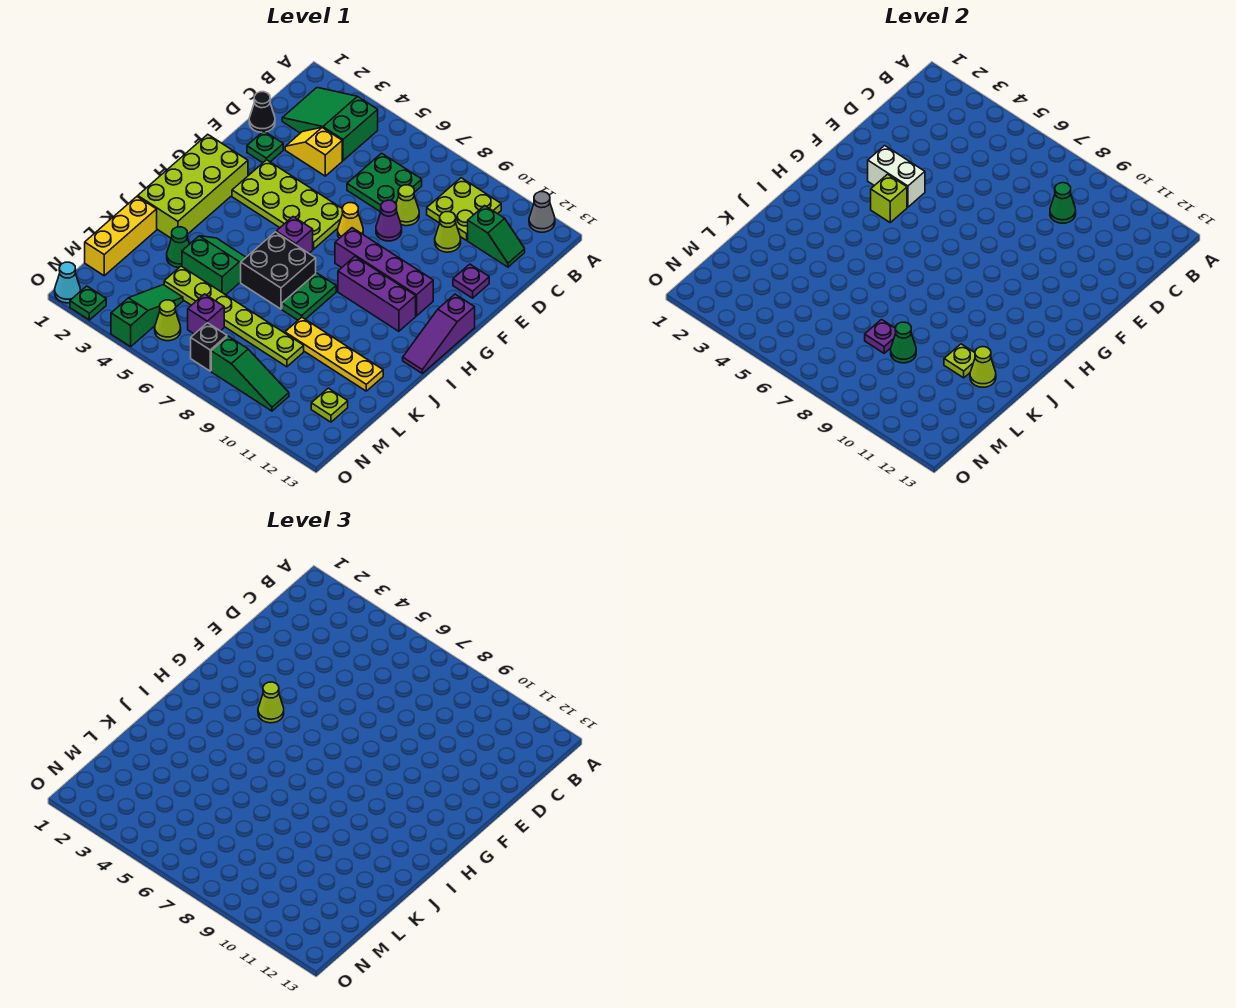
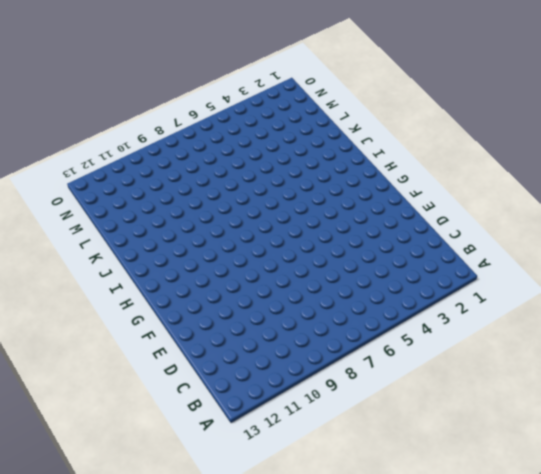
none -> grey 1x1 cone [529,192,555,232]
none -> green 2x3 slope [282,88,378,161]
none -> lime 2x2 plate [427,178,501,240]
none -> green 2x2 plate [347,153,422,212]

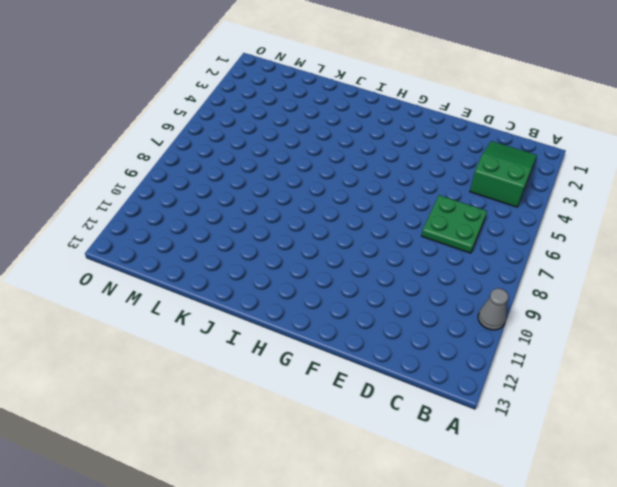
grey 1x1 cone [478,288,508,330] -> grey 1x1 cone moved to [529,192,555,232]
none -> lime 2x2 plate [427,178,501,240]
none -> green 1x2 slope [468,206,525,267]
none -> black 1x1 cone [249,92,275,132]
none -> yellow 1x2 slope [285,128,342,176]

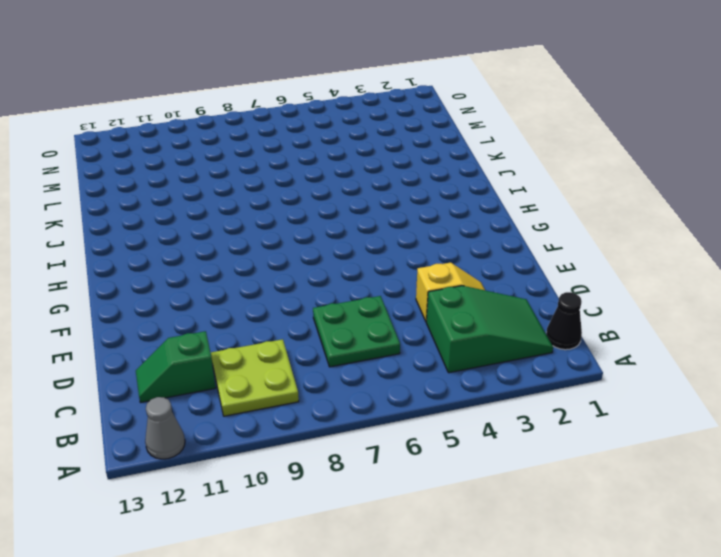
black 1x1 cone [546,292,582,350] -> black 1x1 cone moved to [249,92,275,132]
none -> lime 1x1 cone [396,185,419,226]
none -> lime 1x1 cone [435,212,461,252]
none -> green 1x1 plate [247,131,283,163]
none -> purple 1x1 cone [376,200,402,241]

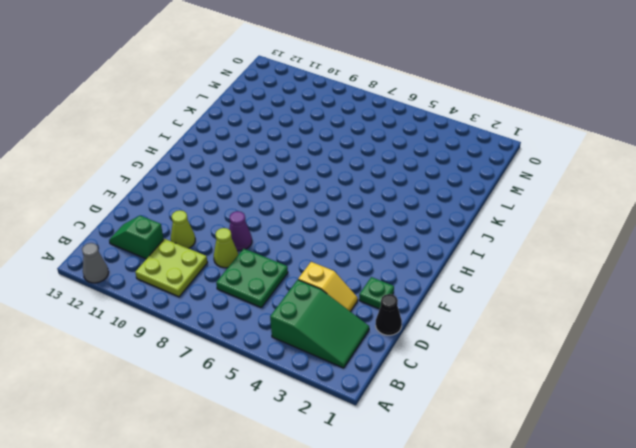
none -> purple 1x1 plate [453,264,489,298]
none -> lime 2x4 plate [232,160,343,249]
none -> yellow 1x1 cone [338,203,363,238]
none -> lime 2x4 brick [138,134,248,238]

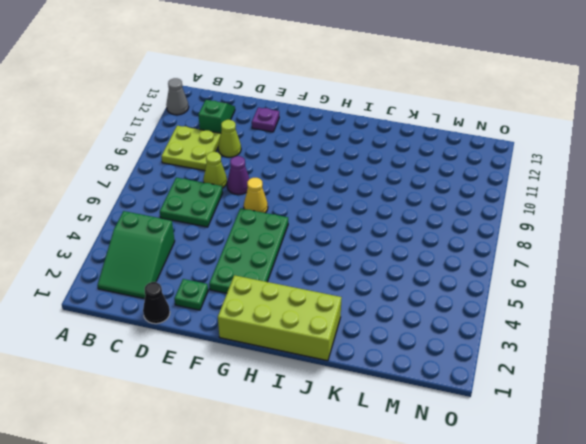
green 2x4 plate [209,208,288,293] -> lime 2x4 plate [232,160,343,249]
none -> yellow 1x2 slope [285,128,342,176]
none -> purple 1x4 brick [335,228,433,316]
none -> purple 1x3 slope [403,294,475,373]
none -> purple 1x1 brick [276,217,313,253]

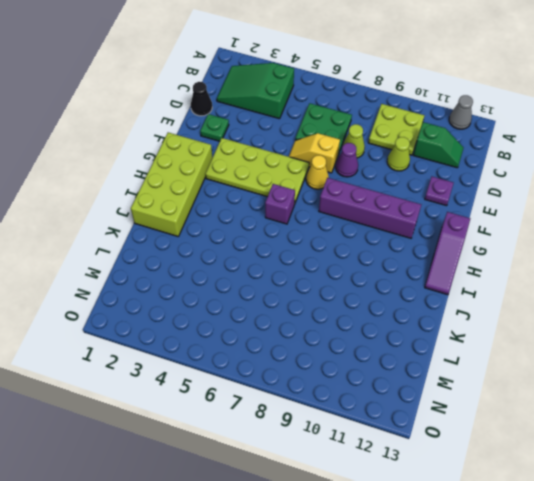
yellow 1x2 slope [289,133,340,173] -> yellow 1x2 slope moved to [285,128,342,176]
none -> purple 1x3 brick [338,257,416,331]
none -> black 2x2 brick [241,232,316,309]
none -> green 1x2 plate [282,273,336,320]
none -> green 2x2 slope [182,236,246,295]

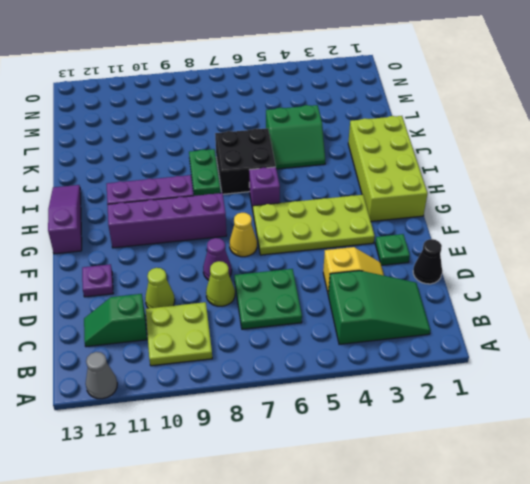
none -> yellow 1x3 brick [85,197,157,276]
none -> green 1x1 cone [167,227,189,268]
none -> yellow 1x4 plate [285,317,383,391]
none -> lime 1x6 plate [164,266,304,367]

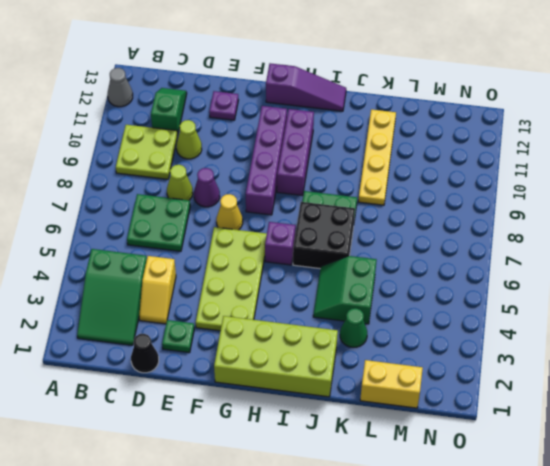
yellow 1x2 brick [360,360,423,408] -> yellow 1x3 brick [85,197,157,276]
none -> lime 1x6 plate [164,266,304,367]
none -> green 1x3 slope [111,285,183,347]
none -> purple 1x1 brick [188,294,224,334]
none -> lime 1x1 plate [311,388,348,422]

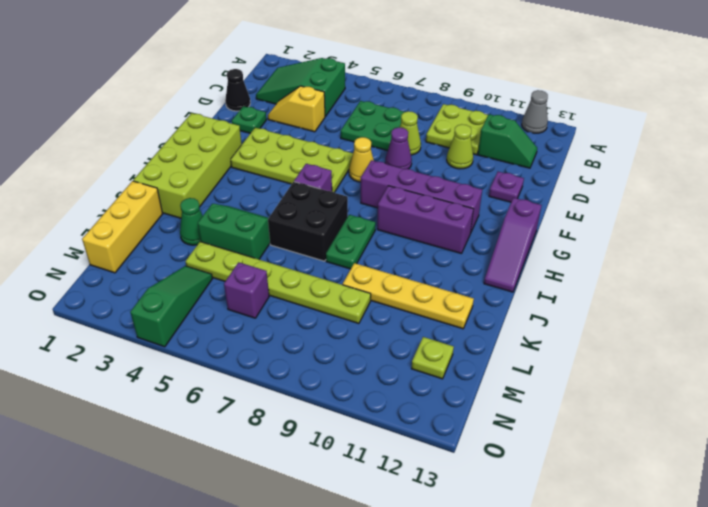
none -> lime 1x1 cone [155,300,181,341]
none -> black 1x1 brick [191,323,227,371]
none -> green 1x3 slope [211,336,289,411]
none -> cyan 1x1 cone [55,262,80,303]

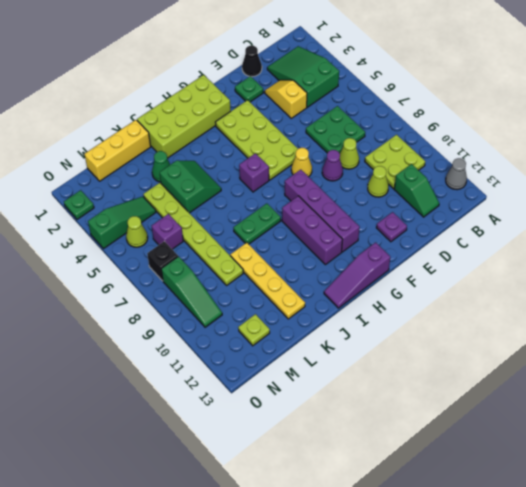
none -> black 2x2 brick [241,232,316,309]
none -> cyan 1x1 cone [55,262,80,303]
none -> green 1x1 cone [1050,183,1076,223]
none -> white 1x2 brick [868,146,925,207]

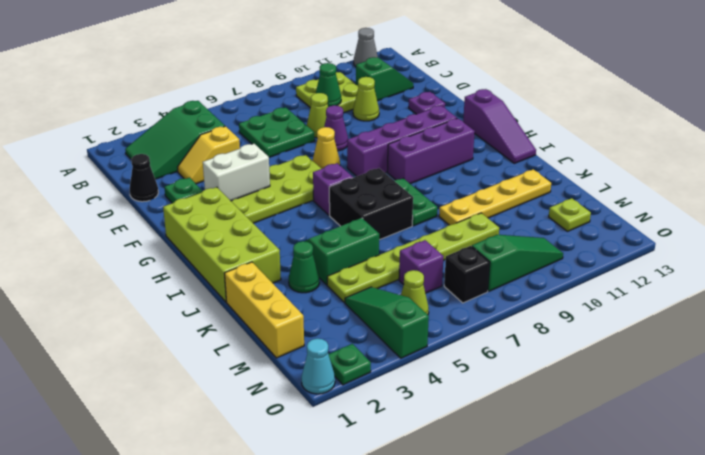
none -> lime 1x1 brick [871,174,907,222]
none -> lime 1x1 plate [944,344,975,378]
none -> lime 1x1 cone [970,347,996,387]
none -> purple 1x1 plate [865,320,896,353]

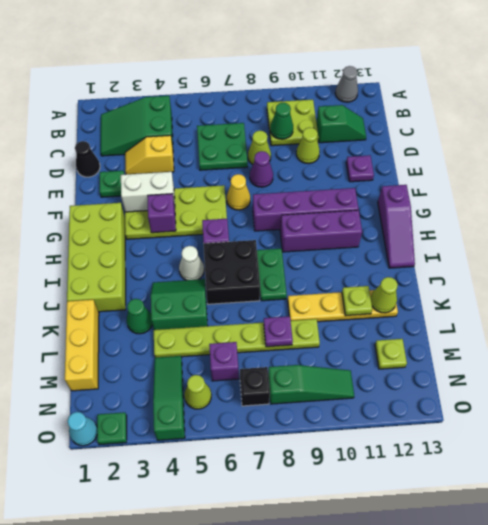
purple 1x1 brick [147,194,176,233] -> lime 1x1 brick [871,174,907,222]
white 1x1 cone [179,246,204,280] -> none
none -> green 1x1 cone [891,322,916,363]
none -> lime 1x1 cone [258,682,284,723]

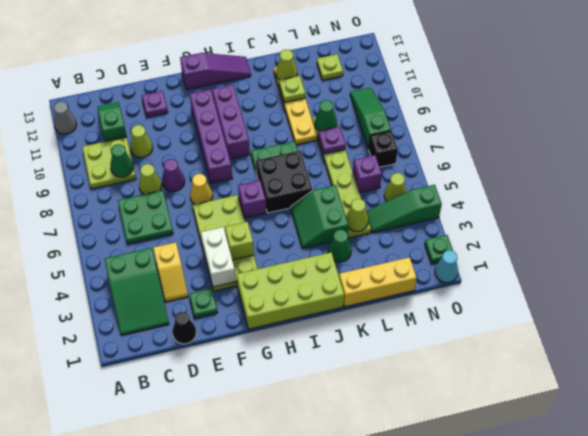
lime 1x1 cone [346,199,368,231] -> lime 1x1 cone moved to [258,682,284,723]

